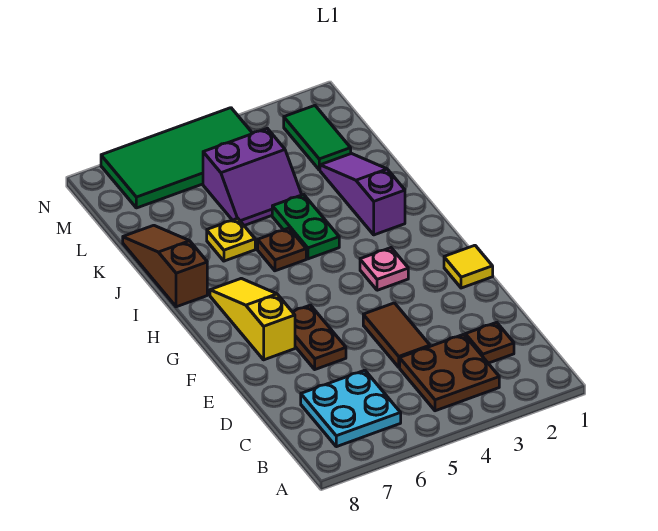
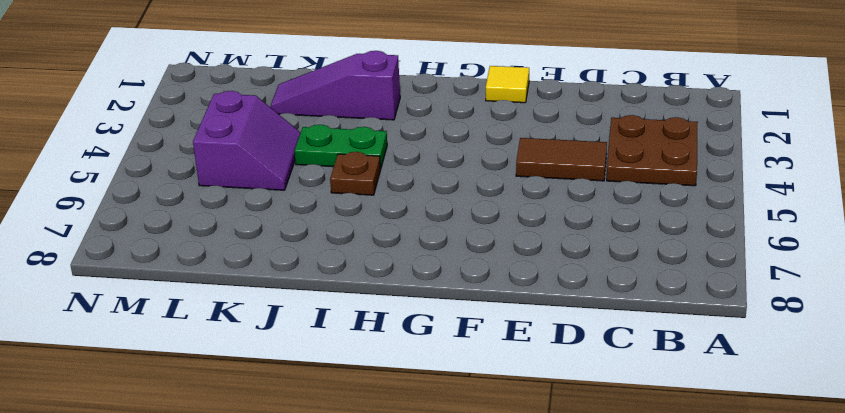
none -> cyan 2x2 plate [301,370,401,447]
none -> brown 1x1 plate [465,322,514,363]
none -> brown 1x2 plate [293,305,346,369]

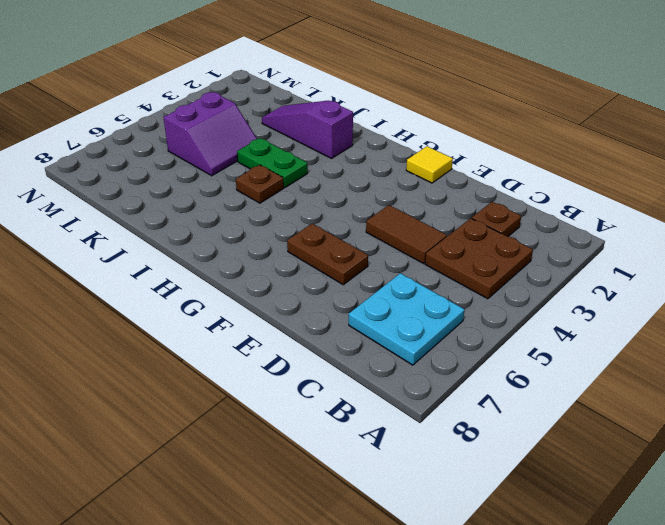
none -> yellow 1x3 slope [210,278,295,360]
none -> pink 1x1 plate [360,248,408,290]
none -> brown 1x3 slope [123,225,207,307]

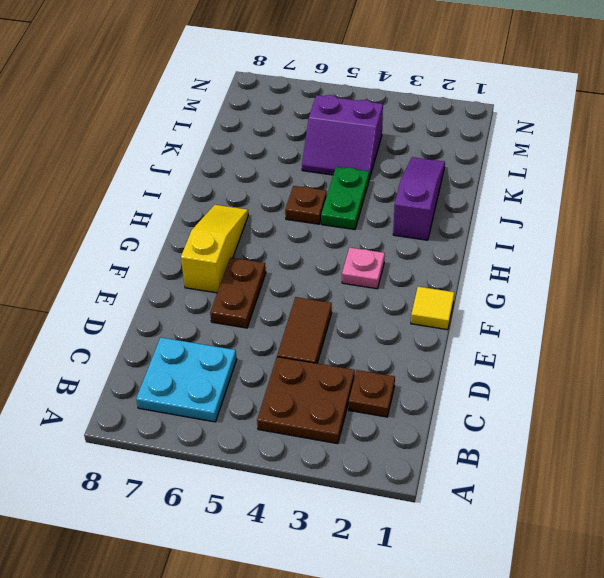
none -> brown 1x3 slope [123,225,207,307]
none -> yellow 1x1 plate [207,218,255,261]
none -> green 1x2 tile [284,106,351,170]

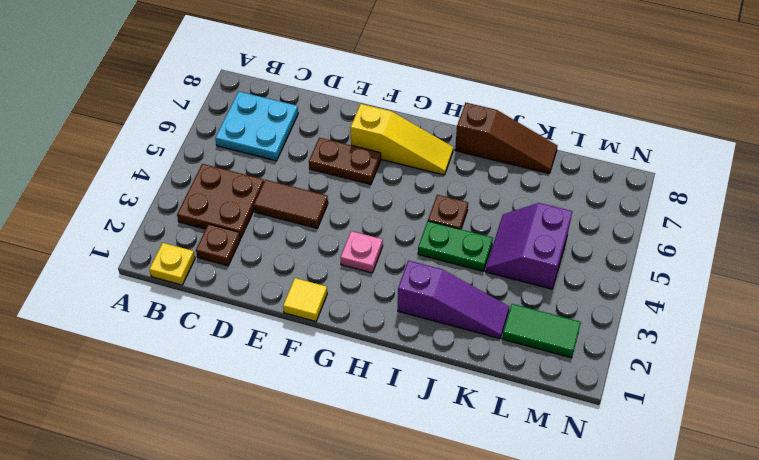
yellow 1x1 plate [149,243,195,285] -> yellow 1x1 plate moved to [207,218,255,261]
none -> green 2x4 tile [101,108,252,208]

